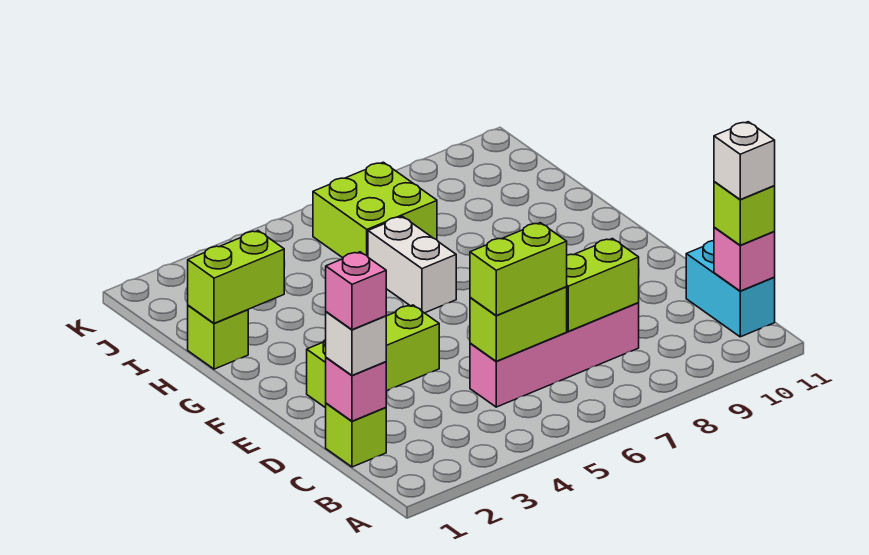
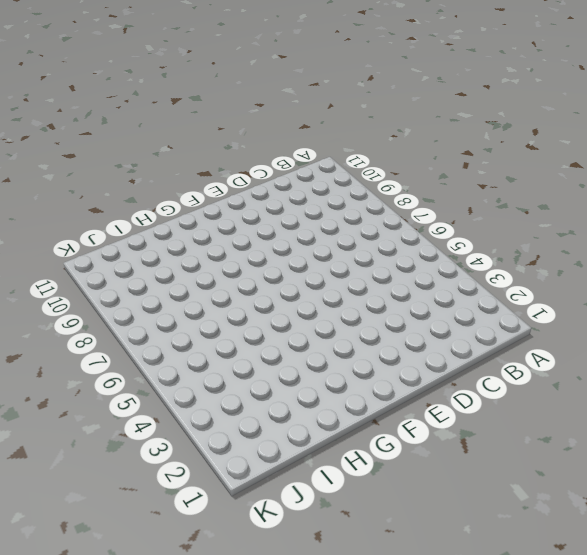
none -> cyan 1x2 brick [686,241,775,337]
none -> lime 1x1 brick [326,403,386,467]
none -> pink 1x4 brick [470,303,639,407]

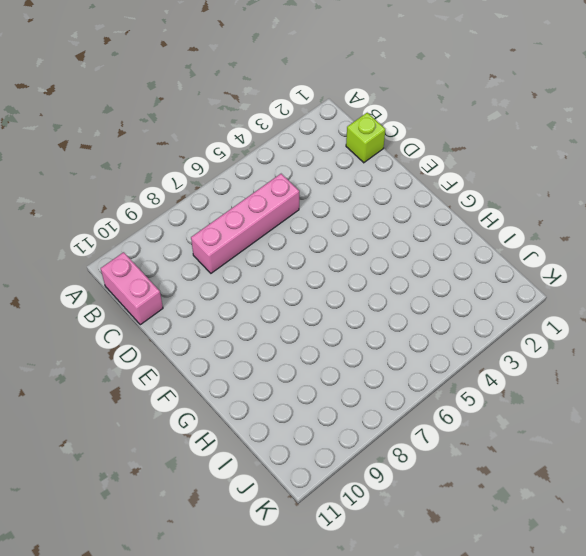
pink 1x2 brick [101,252,163,325] -> cyan 1x2 brick [686,241,775,337]
none -> lime 1x3 brick [307,305,439,408]
none -> white 1x2 brick [368,216,456,313]
none -> lime 1x1 brick [188,305,248,369]

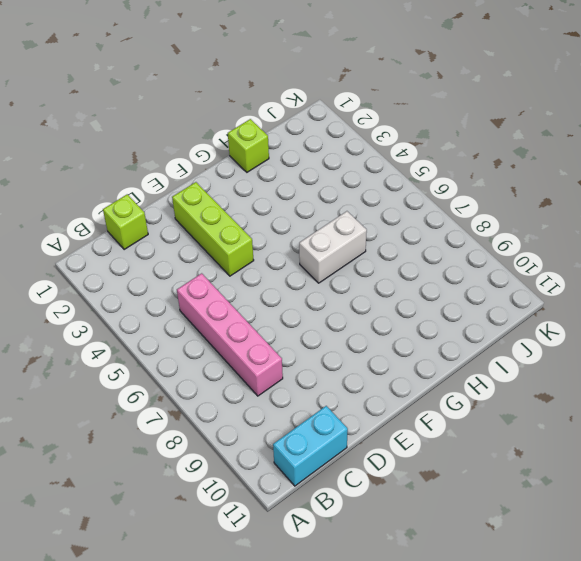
none -> lime 2x2 brick [313,162,437,258]
none -> pink 1x1 brick [714,228,775,291]
none -> pink 1x1 brick [326,358,386,421]

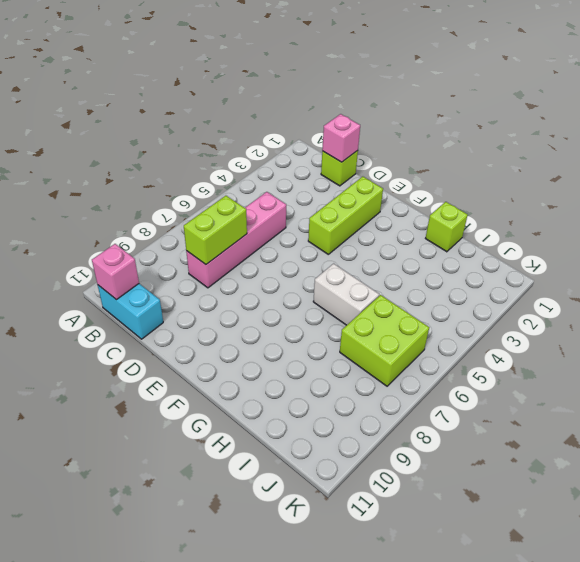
none -> lime 1x2 brick [470,287,567,361]
none -> lime 1x2 brick [188,231,284,324]
none -> lime 1x1 brick [714,182,775,245]

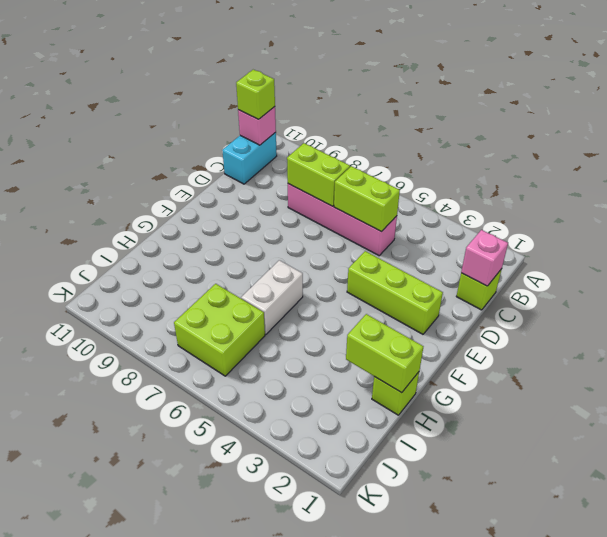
none -> white 1x1 brick [326,312,386,375]
none -> lime 1x2 brick [470,223,567,316]
none -> white 1x1 brick [714,122,775,199]

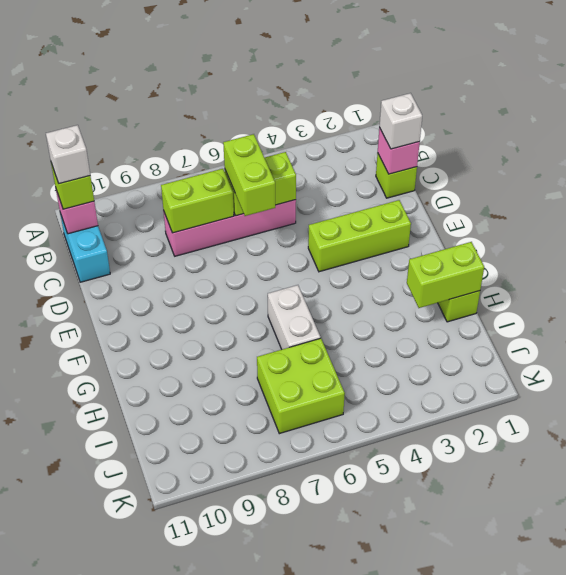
lime 1x2 brick [223,134,275,216] -> lime 1x2 brick turned to [470,223,567,316]
none -> pink 1x1 brick [326,252,386,330]

